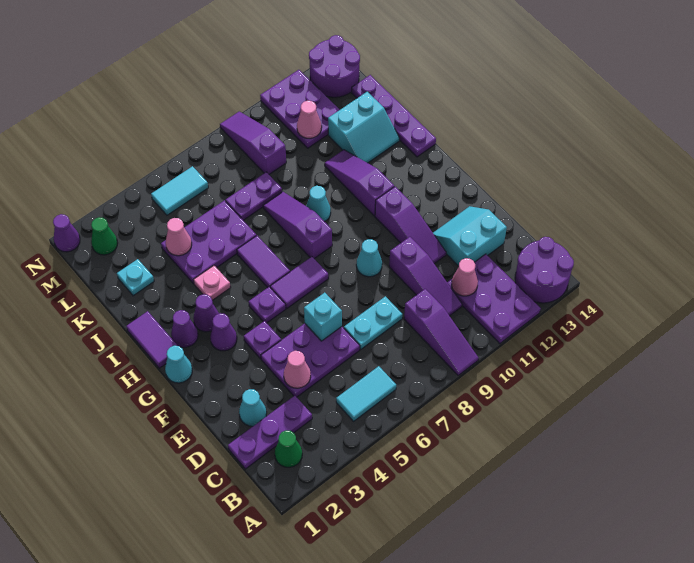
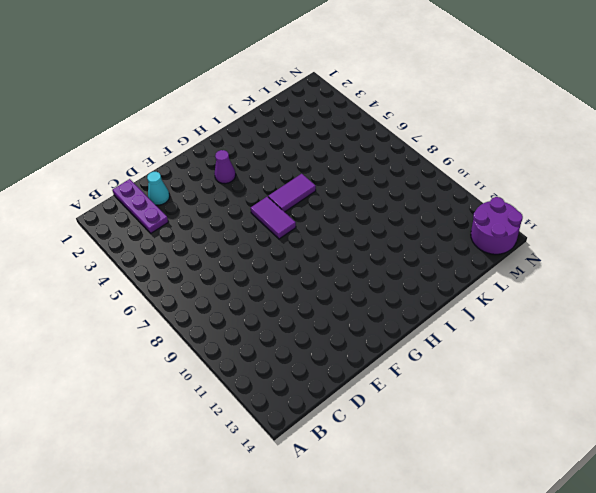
none -> purple 1x3 slope [404,289,478,375]
none -> purple 2x3 plate [447,254,541,344]
none -> purple 2x2 round brick [515,237,574,303]
none -> green 1x1 cone [275,430,302,467]

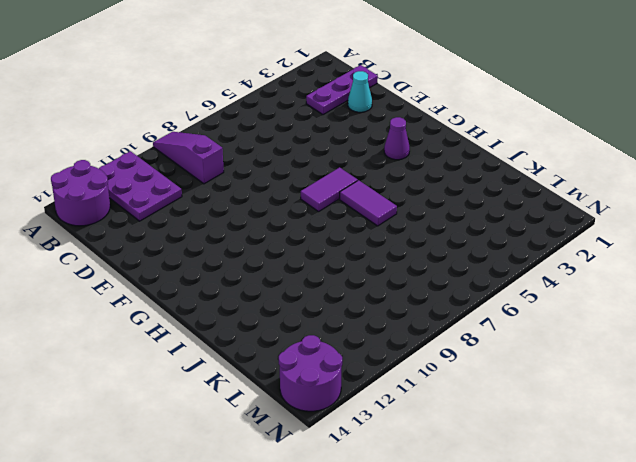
none -> green 1x1 cone [275,430,302,467]
none -> cyan 1x2 tile [336,366,396,421]
none -> purple 1x3 slope [389,237,462,316]
none -> purple 2x3 plate [261,323,360,397]

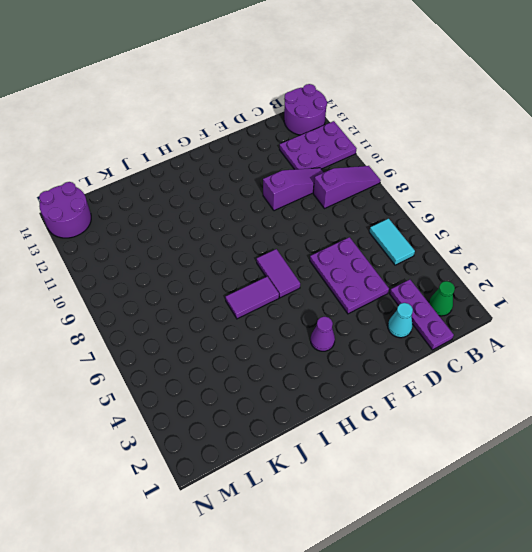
none -> cyan 1x2 plate [344,296,402,349]
none -> cyan 2x2 slope [433,206,507,266]
none -> purple 1x3 slope [375,187,446,264]
none -> purple 1x1 plate [244,321,281,359]

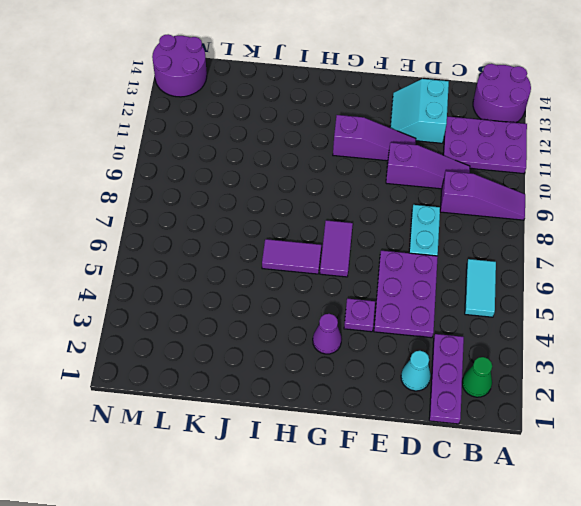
none -> cyan 1x1 cone [356,239,382,277]
none -> cyan 1x1 cone [165,346,192,383]
none -> purple 1x1 plate [249,287,286,323]
none -> purple 1x2 tile [126,311,178,368]

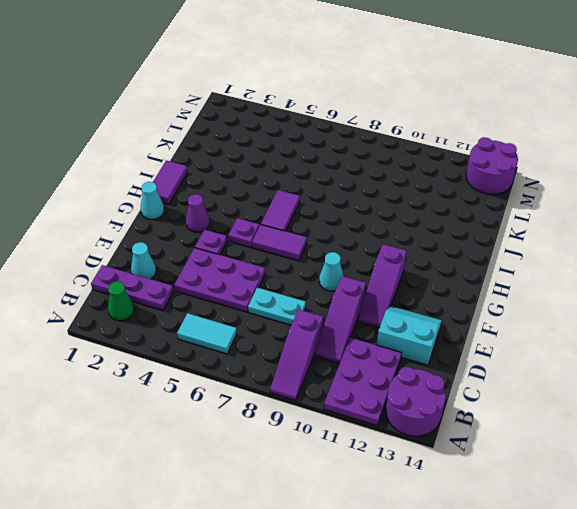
none -> purple 1x1 cone [171,310,198,347]
none -> purple 1x1 cone [193,294,219,332]
none -> purple 1x3 slope [263,192,332,259]
none -> purple 1x3 slope [325,150,394,216]

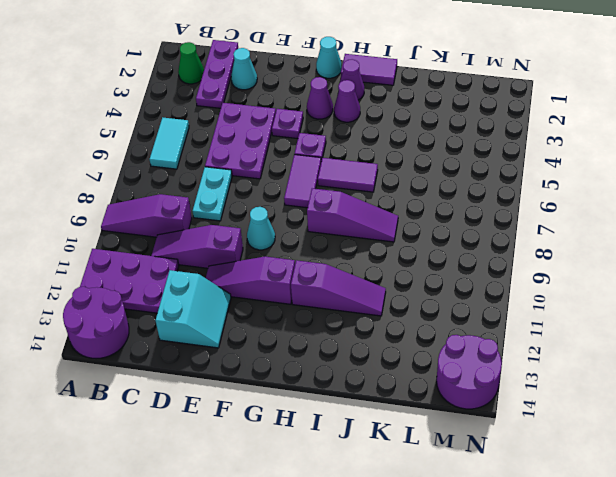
none -> pink 1x1 plate [193,266,231,300]
none -> cyan 1x1 cone [306,186,331,222]
none -> purple 1x4 plate [352,75,436,157]
none -> purple 2x3 plate [161,200,256,284]

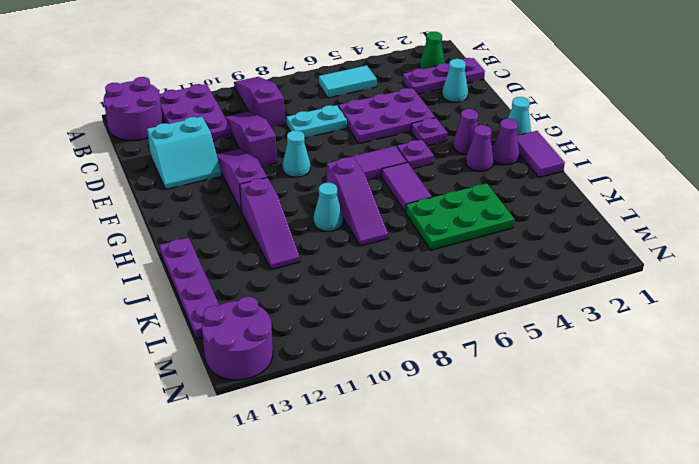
green 2x3 plate [406,183,514,250] -> purple 2x3 plate [161,200,256,284]
none -> pink 1x1 plate [193,266,231,300]
none -> cyan 2x2 slope [328,92,399,163]
none -> cyan 1x1 plate [117,259,154,296]
none -> purple 1x2 plate [226,172,282,220]

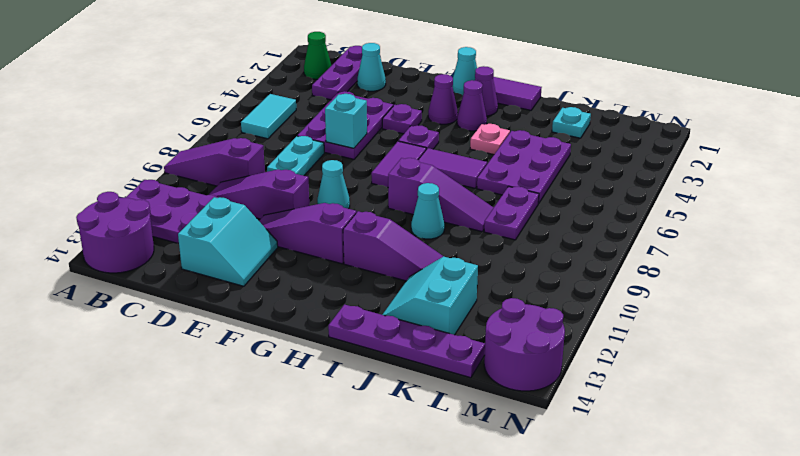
none -> purple 1x3 slope [220,112,286,174]
none -> purple 2x3 plate [260,70,340,148]
none -> green 1x1 cone [91,217,118,255]
none -> cyan 1x2 tile [151,166,208,215]

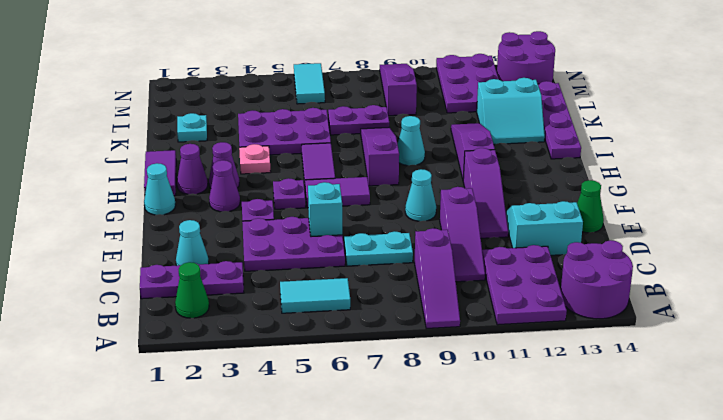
green 1x1 cone [577,180,604,233] -> green 1x1 cone moved to [91,217,118,255]
cyan 1x2 tile [294,63,325,104] -> cyan 1x2 tile turned to [151,166,208,215]
none -> purple 1x1 cone [53,214,80,252]
none -> pink 1x1 cone [451,258,478,296]
none -> pink 1x1 cone [284,351,311,388]
none -> pink 1x1 cone [166,218,192,256]

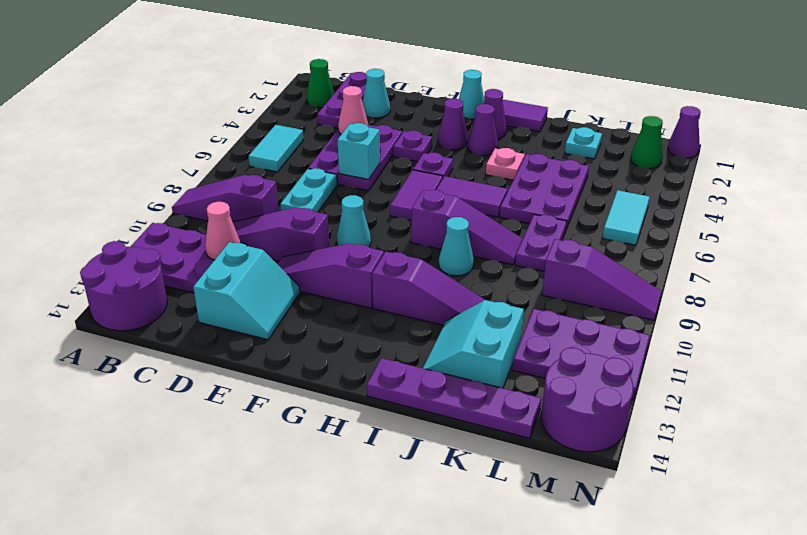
none -> pink 1x1 cone [166,218,192,256]
none -> pink 1x1 cone [297,101,322,138]

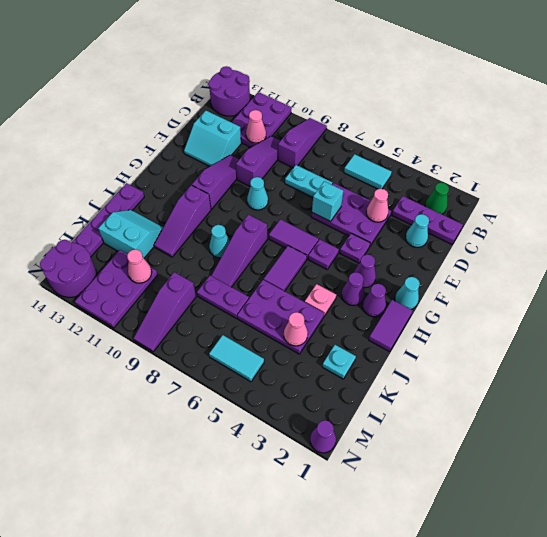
none -> green 1x1 cone [91,217,118,255]

